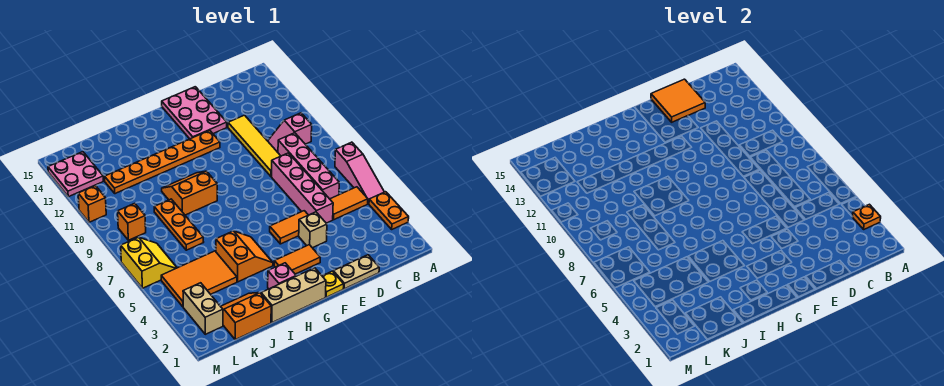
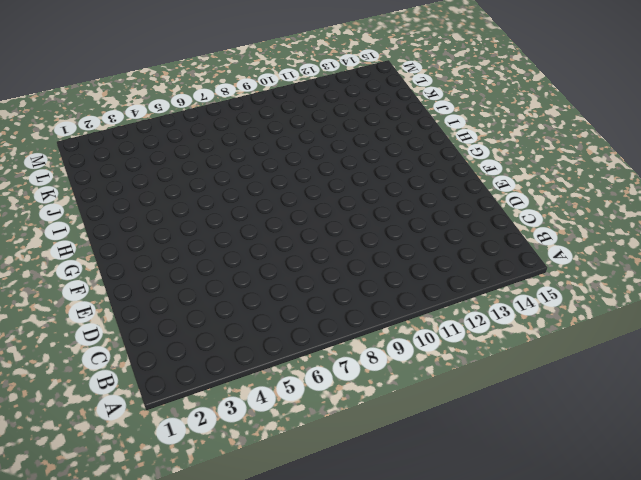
none -> orange 1x2 plate [369,192,409,229]
none -> pink 1x3 slope [335,142,384,204]
none -> orange 1x2 tile [330,187,368,220]

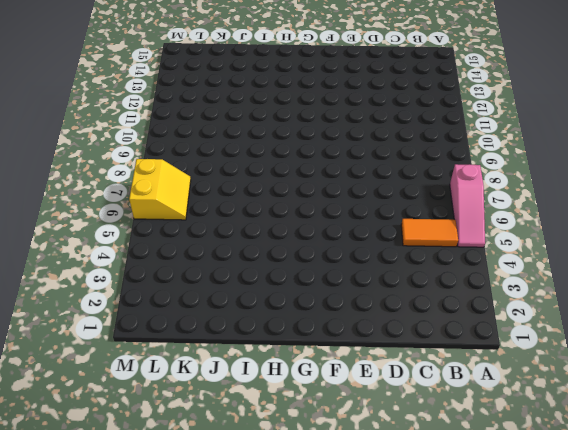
none -> orange 1x2 plate [369,192,409,229]
none -> pink 1x2 slope [268,113,312,152]
none -> pink 1x4 brick [278,133,339,199]

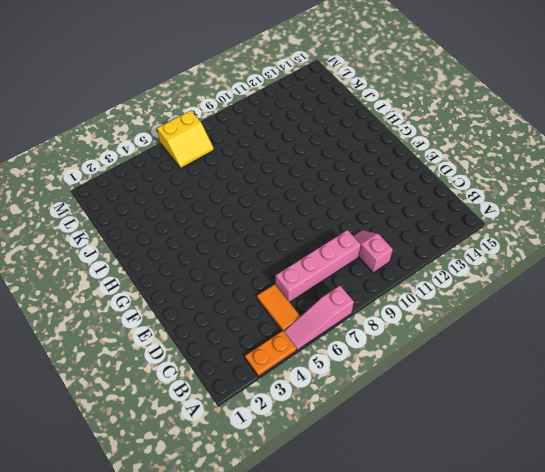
none -> tan 1x2 plate [333,255,379,289]
none -> pink 1x4 brick [272,153,333,223]
none -> yellow 1x4 tile [228,115,280,177]

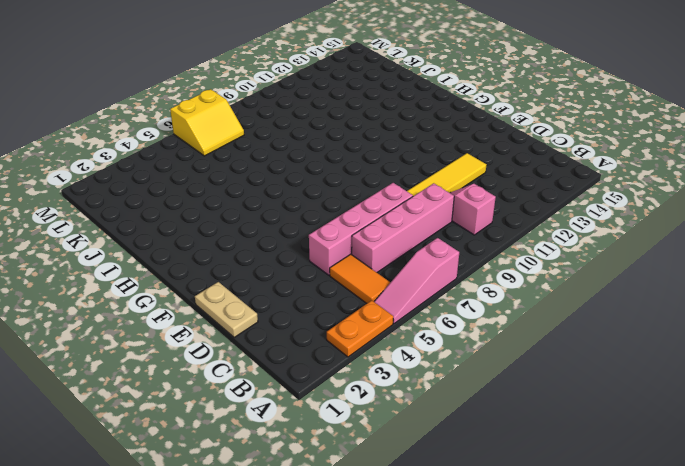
none -> tan 1x1 brick [299,212,327,248]
none -> orange 1x2 tile [270,211,308,244]
none -> pink 2x3 plate [162,87,227,139]

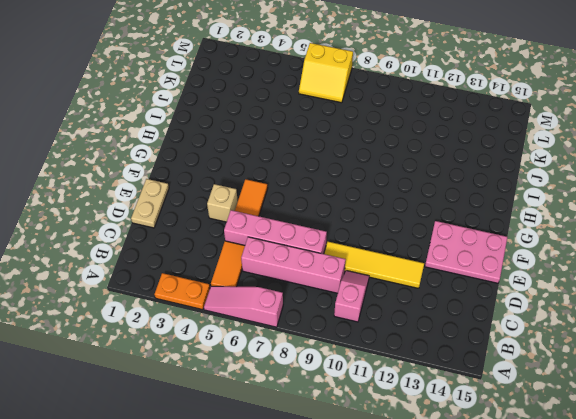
none -> yellow 1x1 plate [322,271,344,297]
none -> orange 1x2 tile [274,245,320,274]
none -> orange 1x6 plate [105,130,220,194]

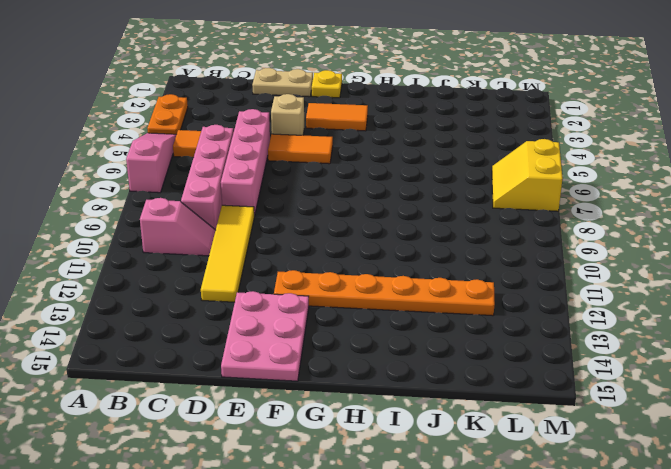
none -> tan 1x3 brick [261,268,326,322]
none -> pink 1x1 brick [268,263,296,289]
none -> orange 2x2 slope [216,231,273,282]

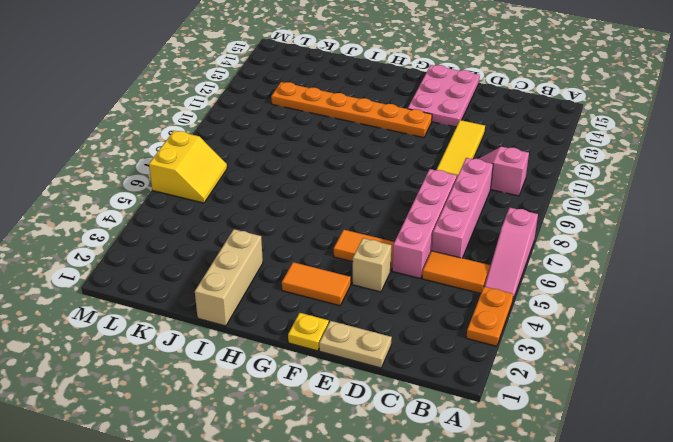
tan 1x3 brick [195,229,263,326] -> tan 1x3 brick turned to [261,268,326,322]
none -> pink 1x1 brick [268,263,296,289]
none -> orange 2x2 slope [216,231,273,282]
none -> orange 2x2 slope [162,171,217,215]

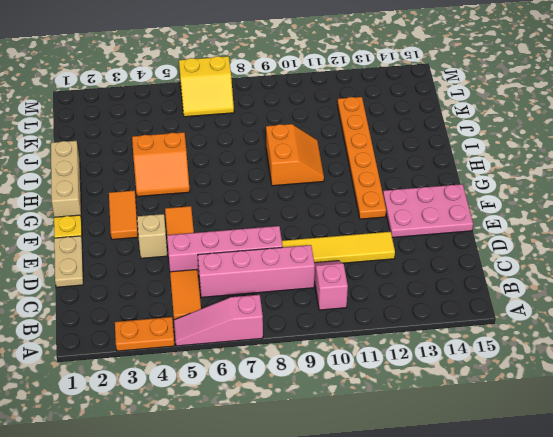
none -> pink 1x1 brick [268,263,296,289]
none -> orange 2x2 slope [221,293,271,340]
none -> orange 2x3 tile [161,251,237,307]

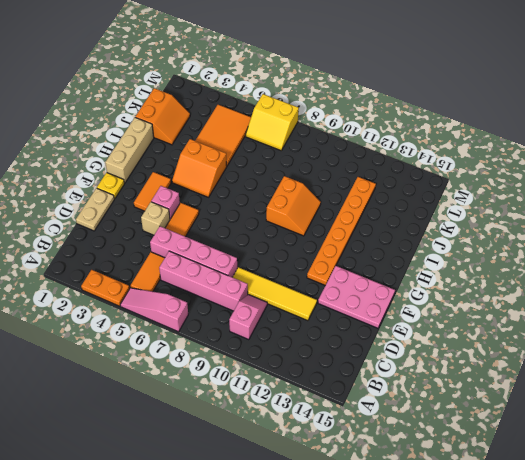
pink 1x1 brick [151,186,180,219] -> pink 1x1 brick moved to [268,263,296,289]
none -> orange 1x3 plate [154,199,204,250]
none -> tan 1x2 brick [183,283,223,334]
none -> orange 1x1 brick [118,203,146,240]

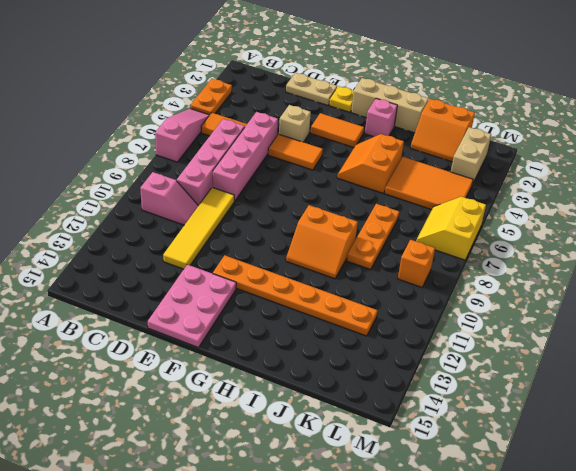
none -> pink 2x2 plate [48,152,103,197]
none -> orange 1x1 brick [78,186,106,222]
none -> orange 1x1 plate [853,204,881,229]

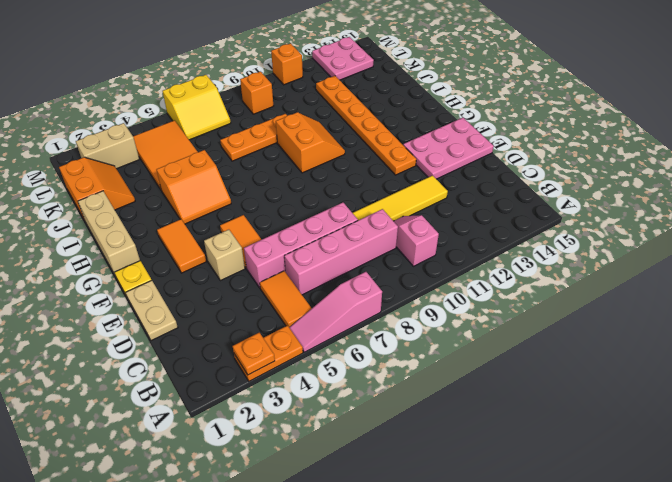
none -> pink 1x1 brick [268,263,296,289]
none -> orange 2x2 tile [651,79,705,122]

